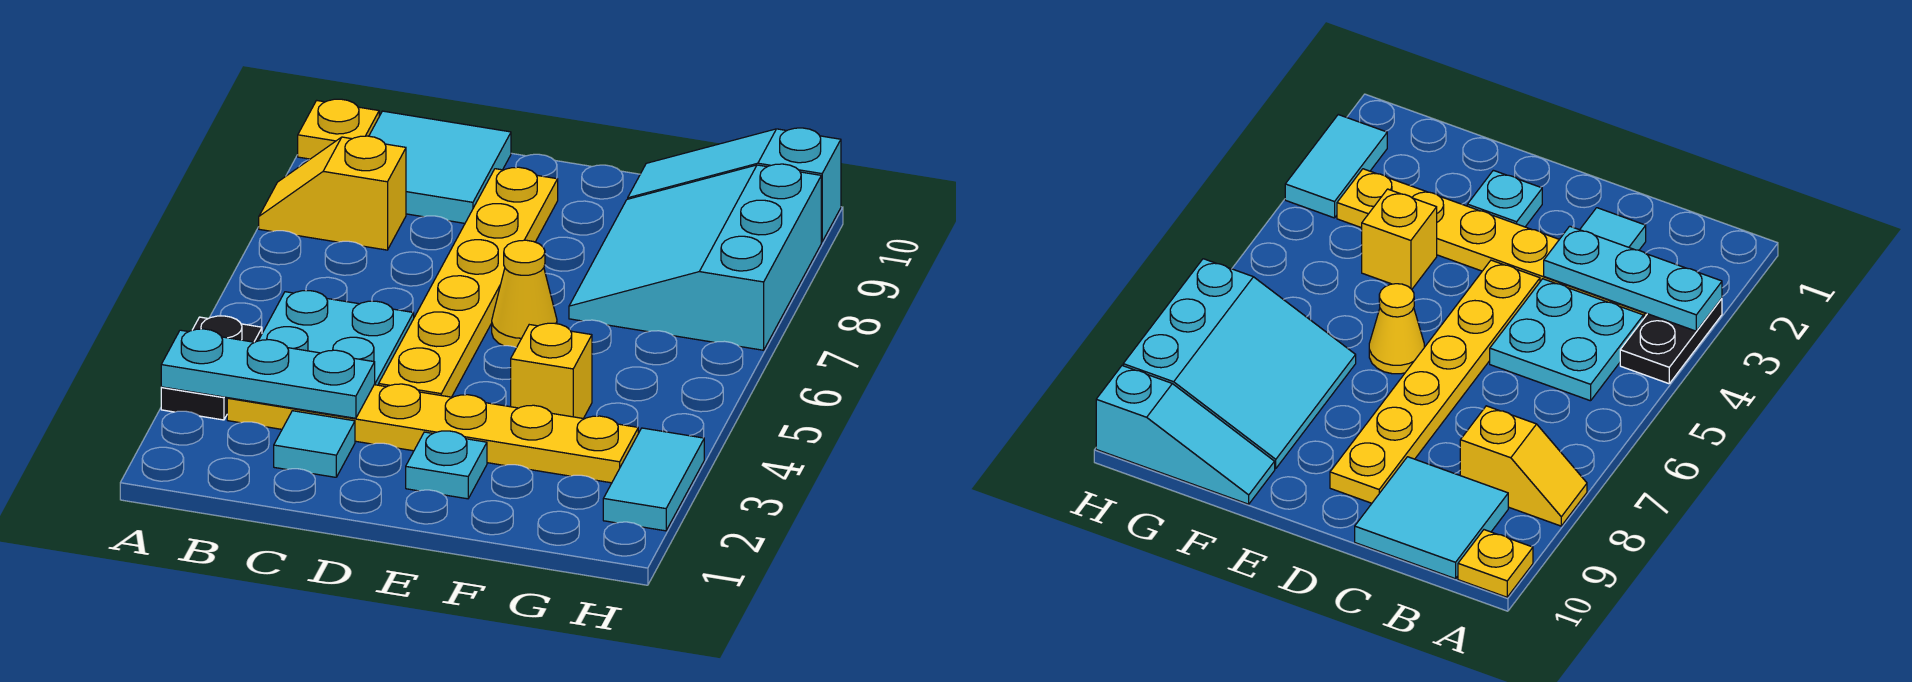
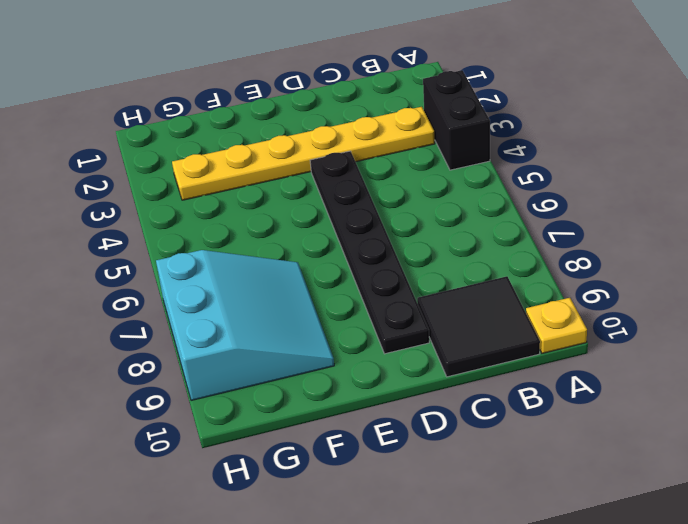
black 1x2 brick [423,70,490,170] -> black 1x2 plate [161,316,262,420]
black 2x2 tile [417,276,540,377] -> cyan 2x2 tile [369,111,511,223]
black 1x6 plate [310,151,429,354] -> yellow 1x6 plate [379,167,558,397]
none -> yellow 1x2 slope [259,136,406,250]
none -> cyan 2x2 plate [258,291,414,385]
none -> cyan 1x1 tile [274,411,355,477]

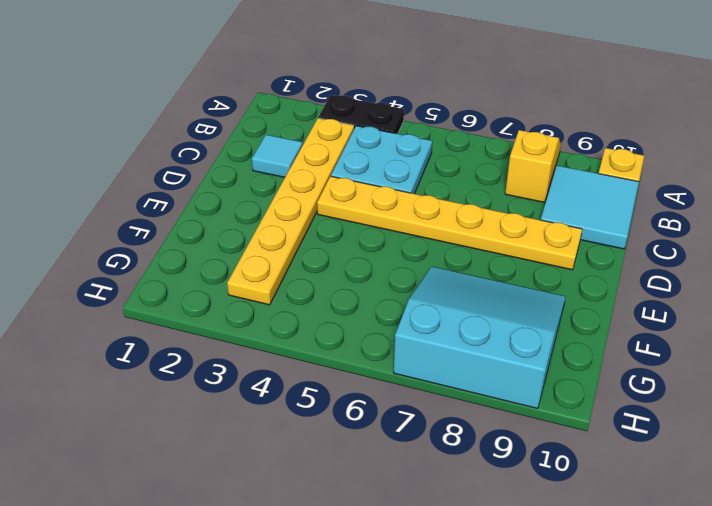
none -> cyan 1x1 plate [406,431,487,499]
none -> yellow 1x1 cone [492,240,557,348]
none -> yellow 1x1 brick [511,323,592,419]

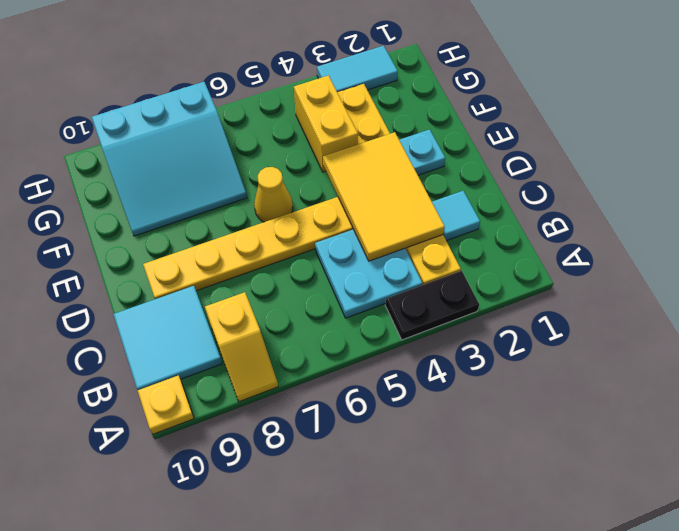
yellow 2x3 tile [323,132,445,261] -> cyan 1x3 plate [161,329,375,418]
yellow 1x2 brick [294,75,358,172] -> yellow 1x1 brick [511,323,592,419]
none -> cyan 1x3 slope [628,128,841,242]

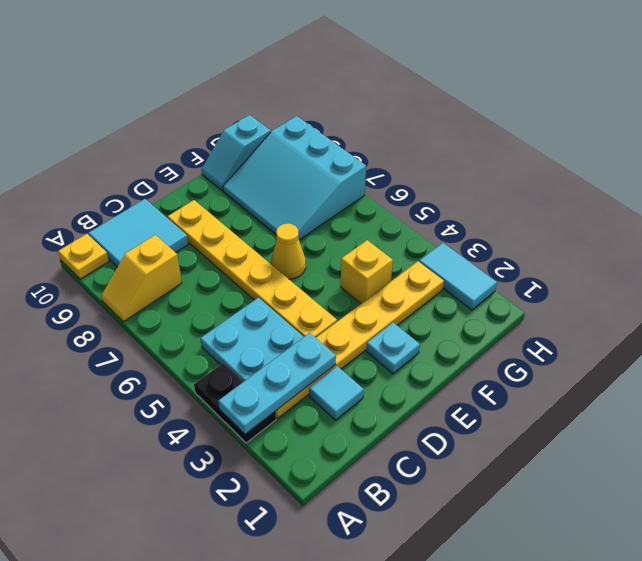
cyan 1x2 slope [202,115,271,191] -> cyan 1x3 slope [628,128,841,242]

